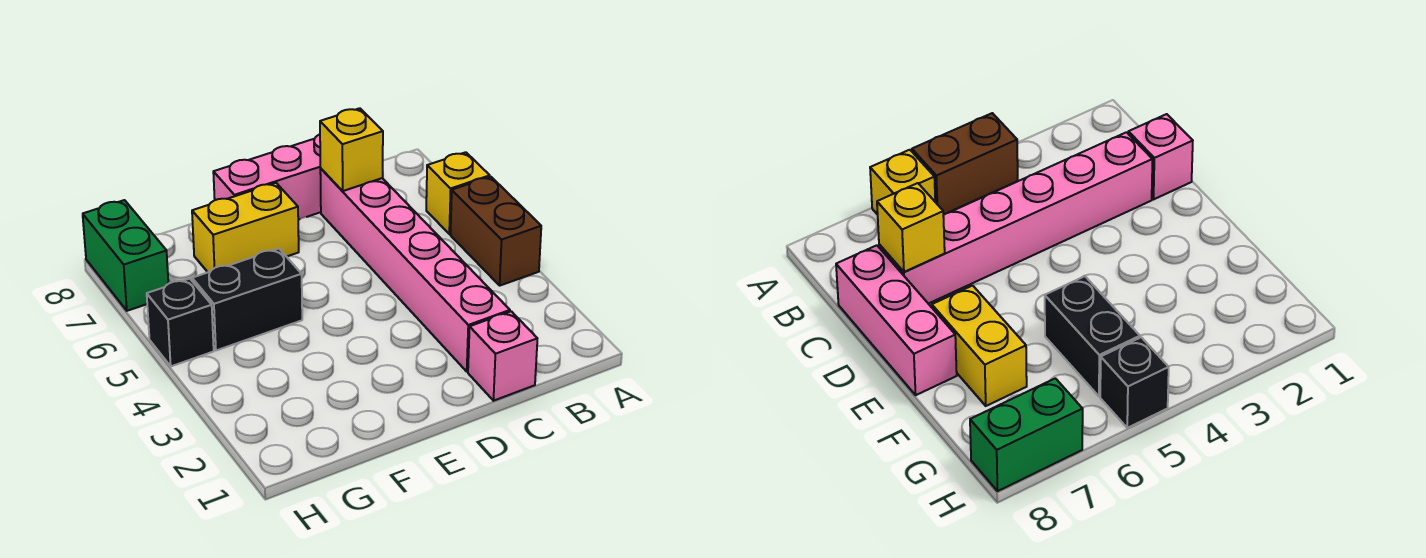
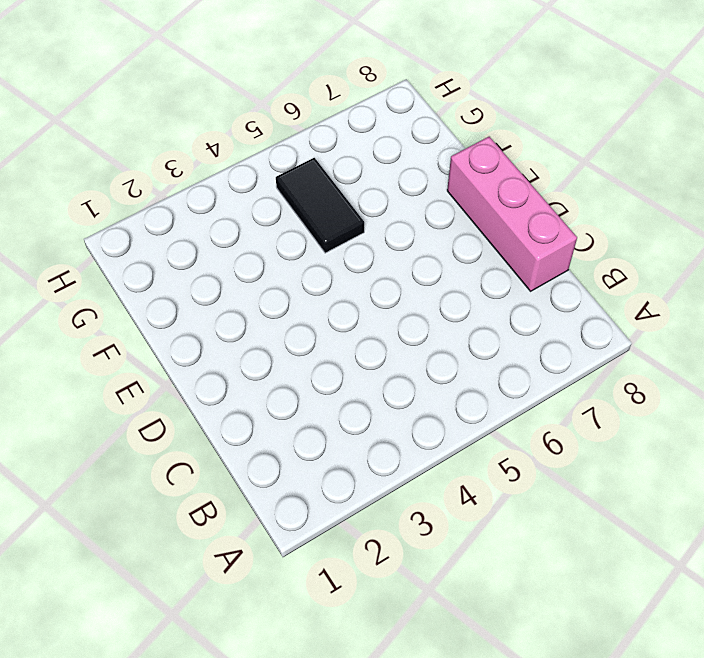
black 1x2 tile [276,158,364,253] -> black 1x2 brick [192,249,302,350]
none -> brown 1x2 brick [451,177,541,286]
none -> yellow 1x1 brick [426,152,490,234]

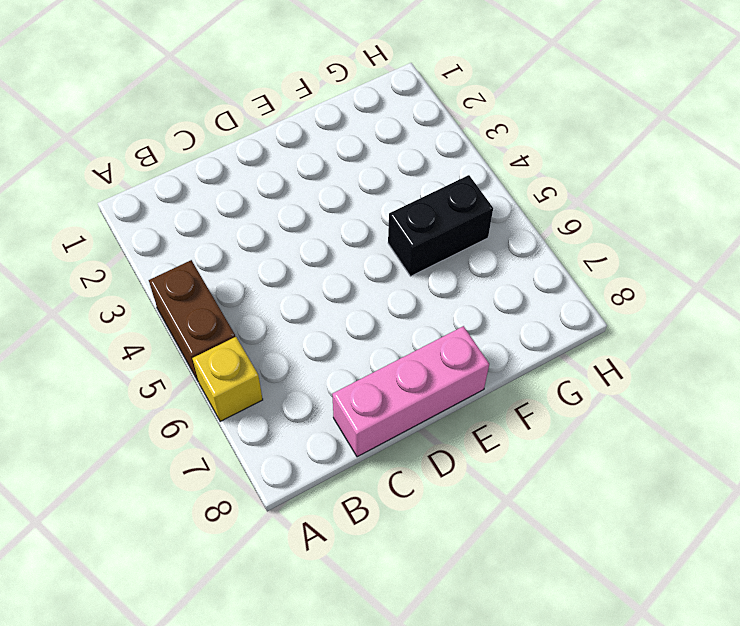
none -> pink 1x1 brick [468,311,537,401]
none -> pink 1x6 brick [320,169,510,372]

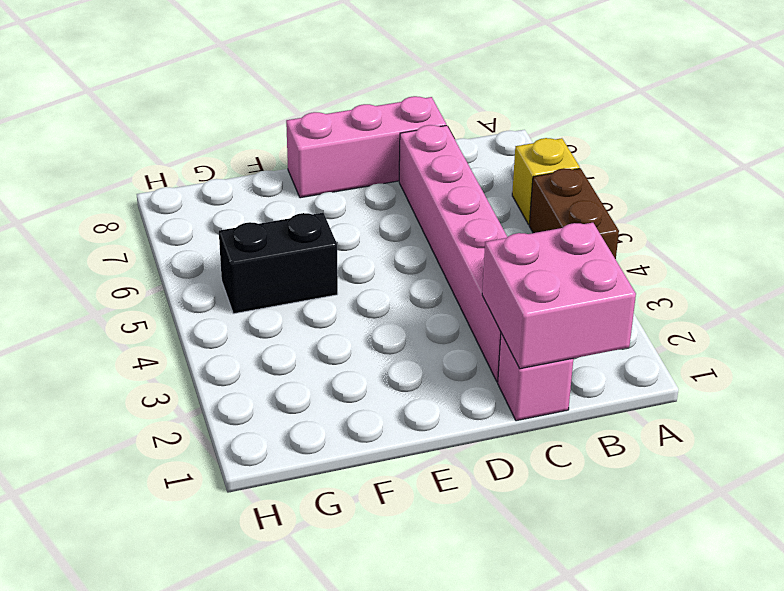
pink 2x2 brick [482,223,636,369] -> none
none -> yellow 1x2 brick [192,183,299,272]
none -> black 1x1 brick [147,279,214,366]

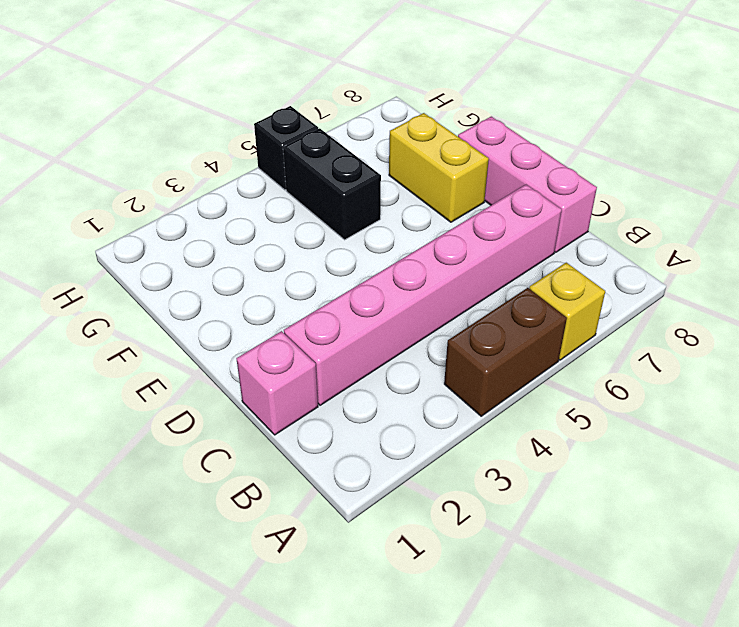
none -> green 1x2 brick [83,200,168,311]
none -> yellow 1x1 brick [320,108,383,191]

